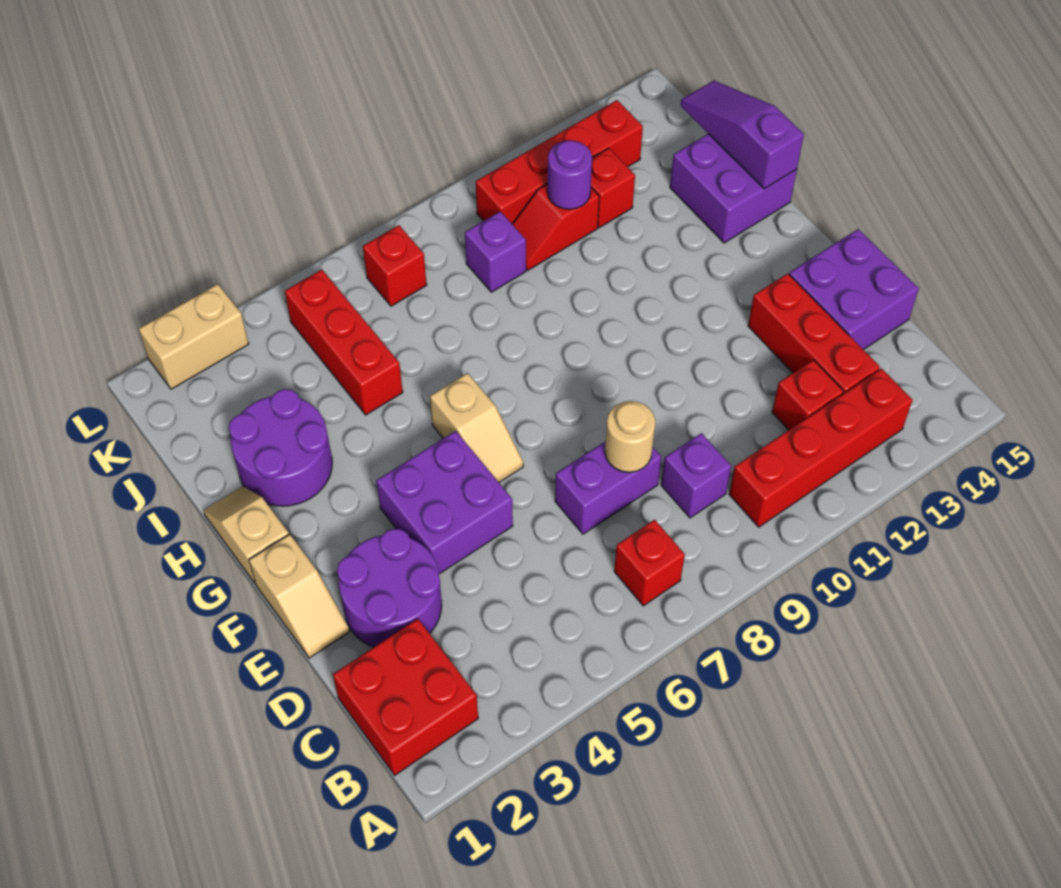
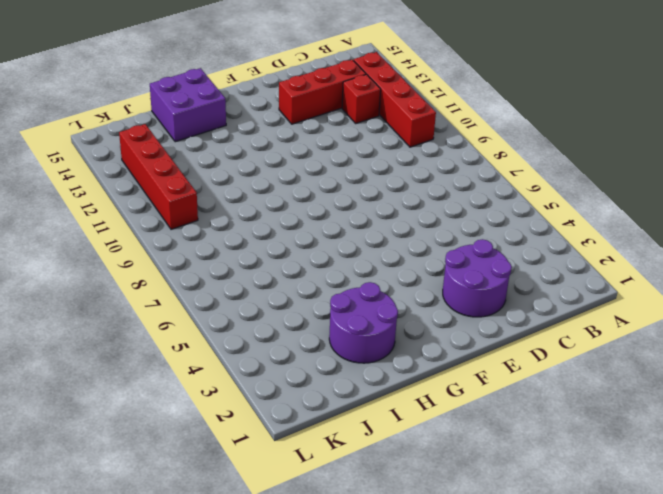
none -> red 2x2 brick [333,619,478,775]
none -> red 1x1 brick [614,520,685,606]
none -> purple 1x1 brick [661,433,731,518]

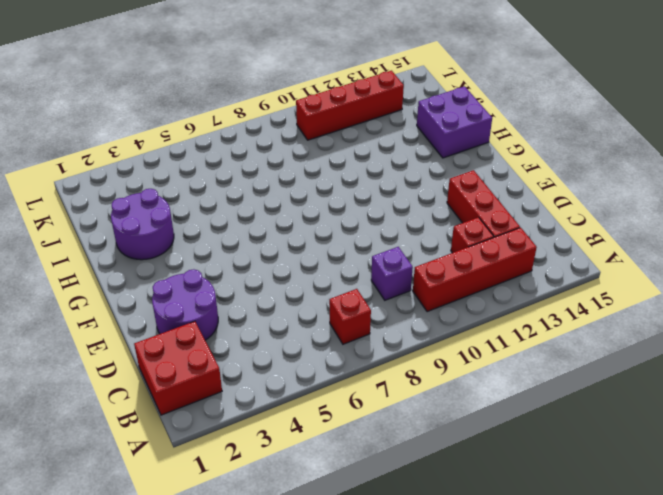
none -> purple 1x2 brick [555,441,661,534]
none -> purple 2x2 brick [789,229,919,350]
none -> tan 1x2 slope [249,534,349,658]

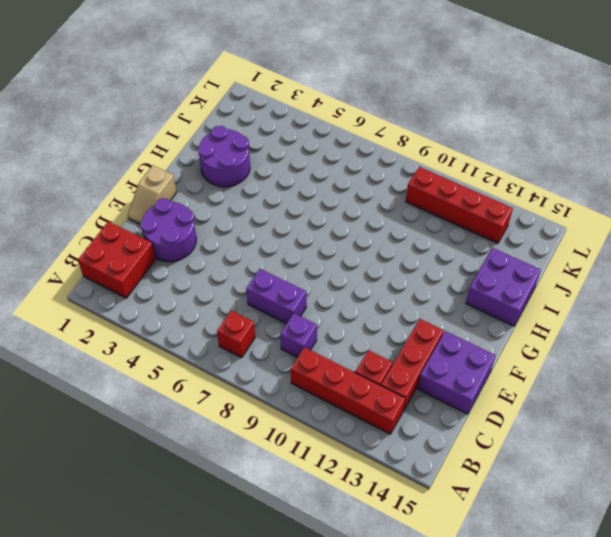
none -> purple 2x2 brick [376,431,513,574]
none -> tan 1x2 slope [430,373,523,482]
none -> tan 1x2 slope [203,486,289,584]

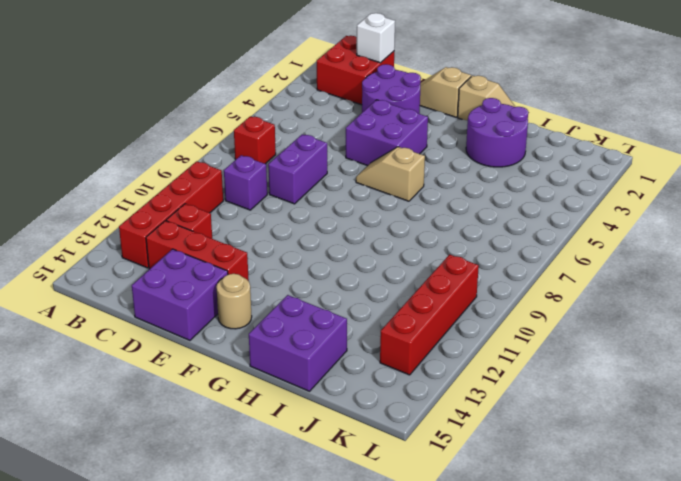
white 1x1 brick [357,13,395,63] -> none
tan 1x1 round brick [217,274,252,329] -> tan 1x1 round brick moved to [605,401,655,472]
none -> red 1x3 brick [285,270,403,415]
none -> purple 1x1 brick [465,211,526,292]
none -> red 1x2 slope [512,184,599,270]

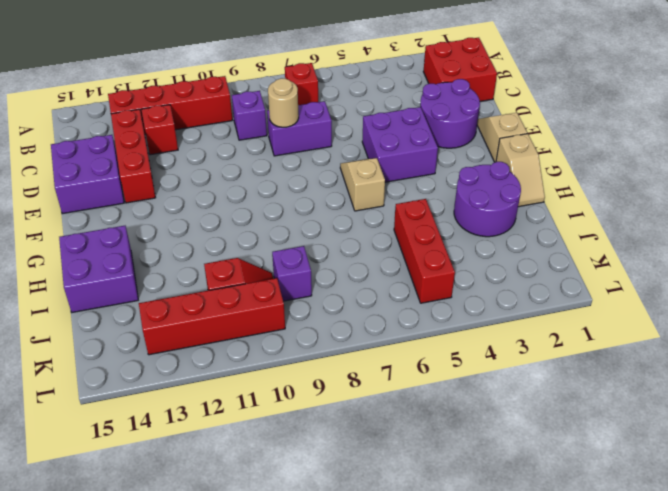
none -> red 1x1 brick [591,148,635,227]
none -> red 1x1 brick [363,225,427,306]
none -> tan 1x2 brick [139,284,249,389]

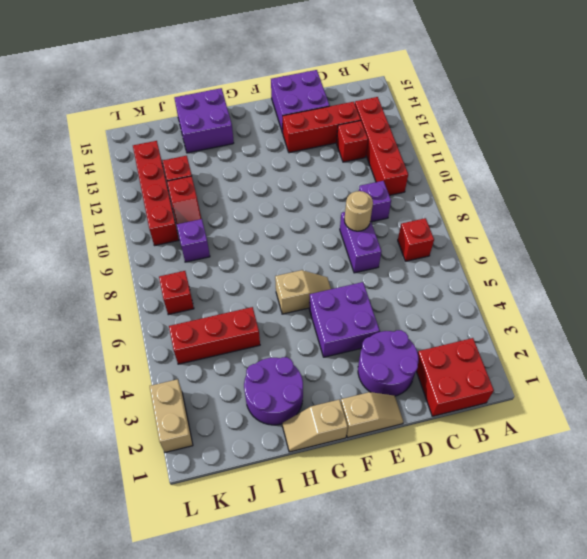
none -> purple 1x3 slope [681,81,804,189]
none -> purple 1x1 round brick [547,140,592,209]

